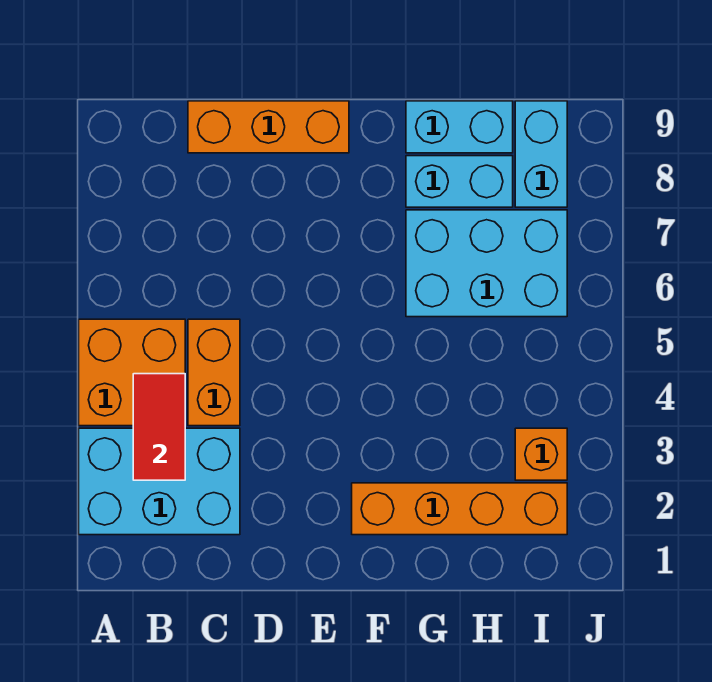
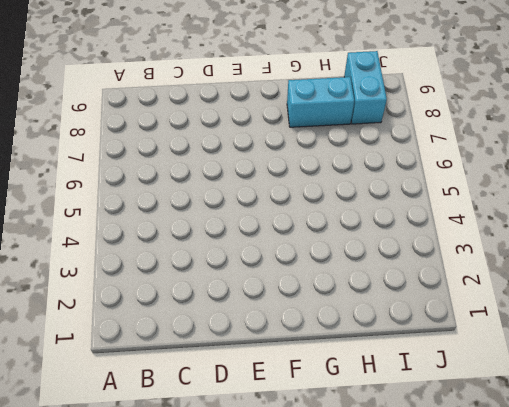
none -> cyan 2x3 brick [79,428,240,535]
none -> orange 2x2 brick [79,319,185,426]

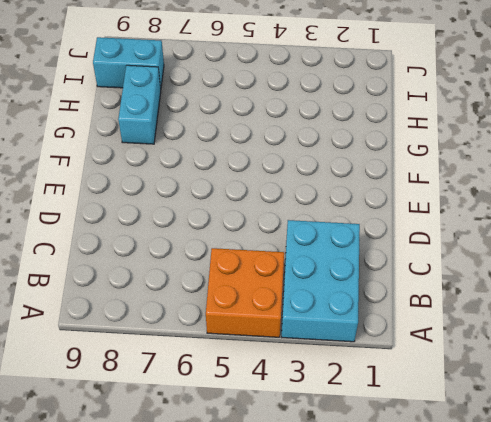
none -> orange 1x2 brick [188,319,240,426]
none -> orange 1x3 brick [188,101,349,153]

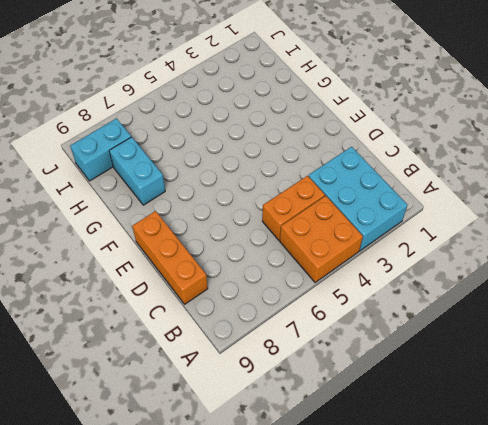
none -> orange 1x4 brick [352,483,567,535]
none -> cyan 2x3 brick [406,210,567,317]

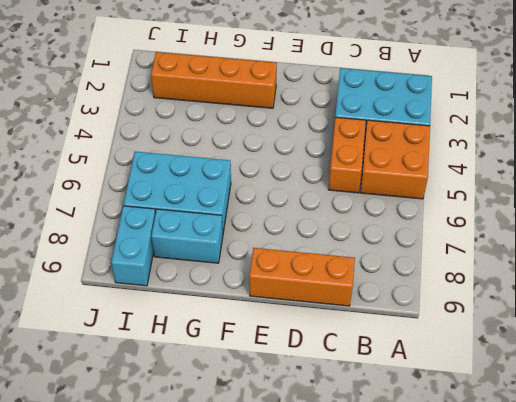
none -> cyan 1x2 brick [406,101,513,153]
none -> orange 1x1 brick [515,428,567,480]

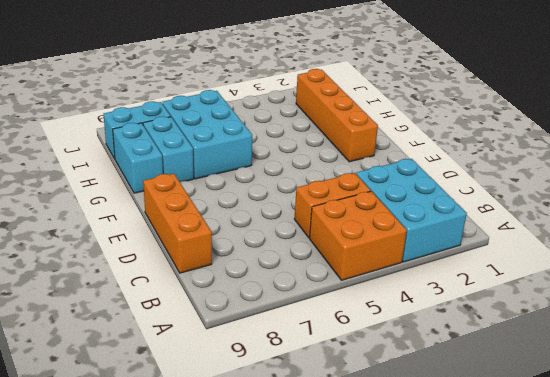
none -> orange 1x1 brick [515,428,567,480]
none -> red 1x2 tile [133,374,185,480]

